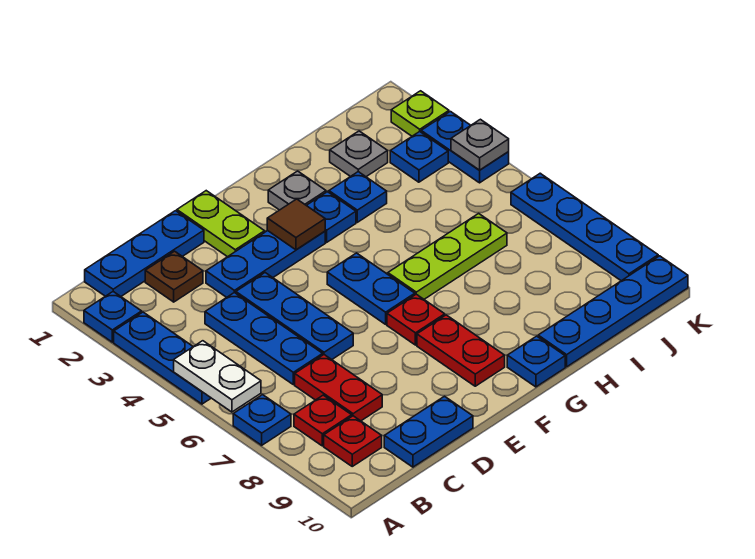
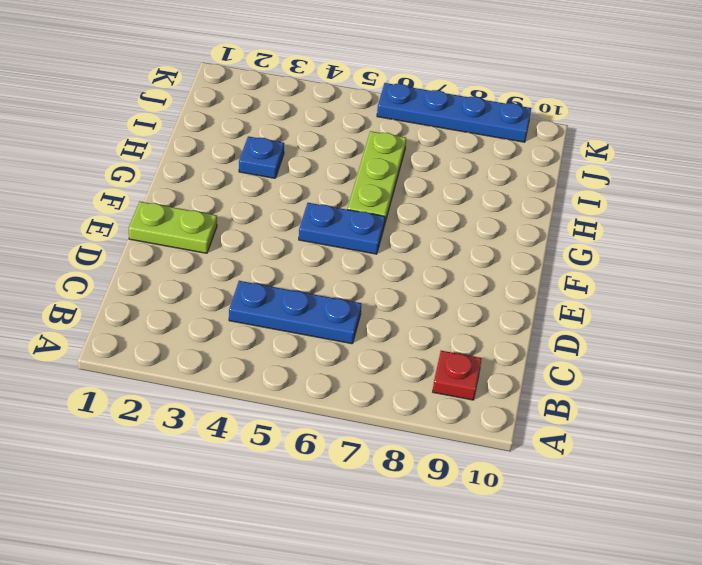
none -> blue 1x1 plate [84,292,142,342]
none -> blue 1x3 plate [114,312,211,404]
none -> blue 1x1 plate [233,395,291,445]
none -> blue 1x3 plate [85,211,204,296]

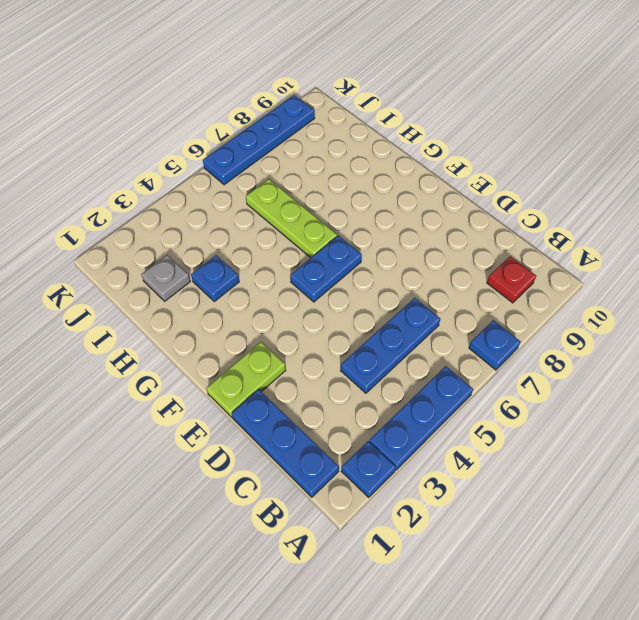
none -> red 1x1 plate [294,395,352,446]
none -> brown 1x1 plate [145,251,203,302]
none -> red 1x2 plate [295,355,382,421]
none -> blue 1x2 plate [384,396,473,467]

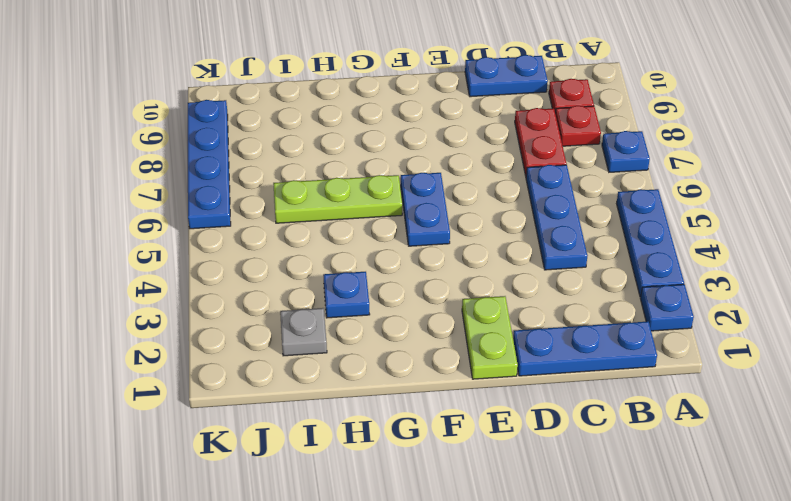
none -> brown 1x1 plate [145,251,203,302]
none -> blue 1x3 plate [206,231,325,297]
none -> blue 1x3 plate [236,273,353,360]
none -> red 1x1 plate [387,294,445,345]

